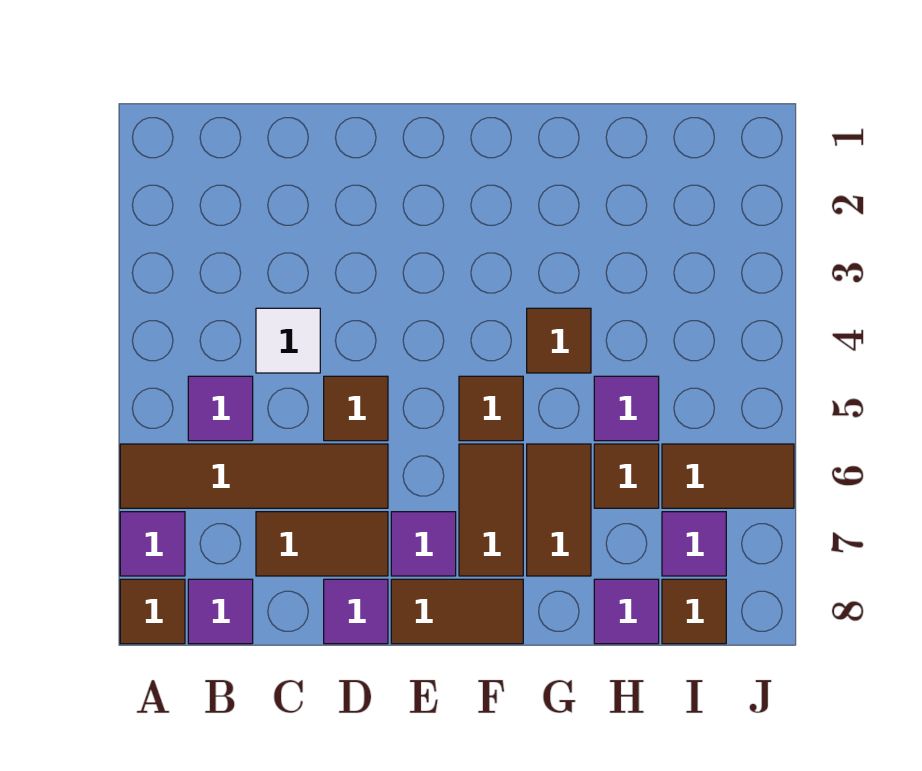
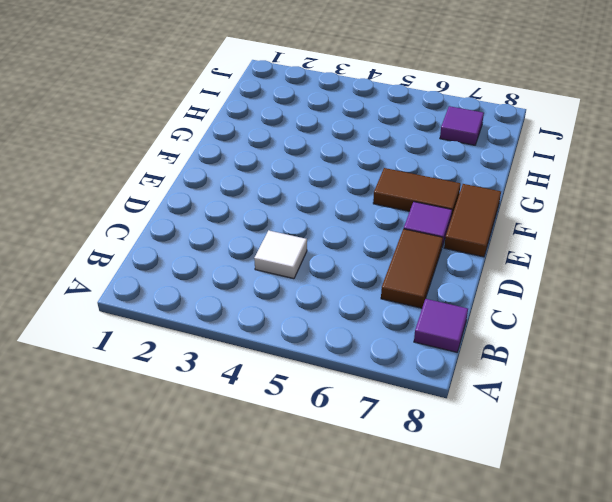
none -> brown 1x4 tile [120,444,388,508]
none -> purple 1x1 tile [120,512,185,576]
none -> brown 1x1 tile [120,579,185,644]

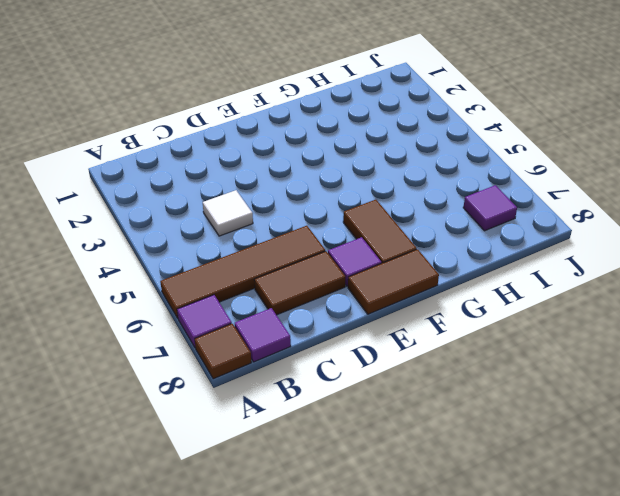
none -> purple 1x1 tile [188,376,253,441]
none -> brown 1x1 tile [324,376,388,441]
none -> purple 1x1 tile [324,579,388,644]

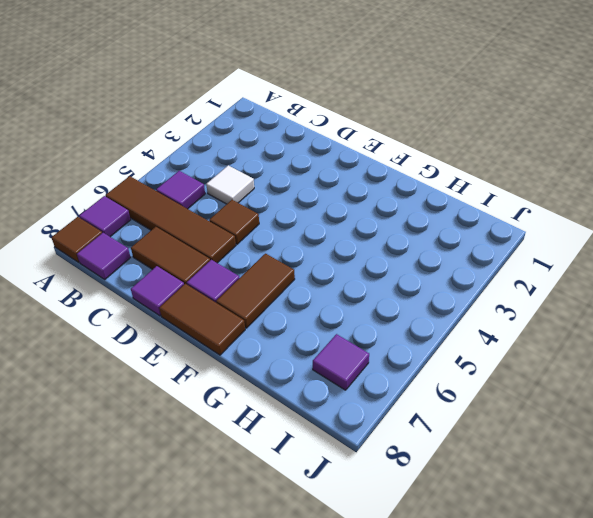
none -> brown 1x1 tile [459,376,523,441]
none -> brown 1x1 tile [527,308,591,373]
none -> brown 1x2 tile [527,444,591,576]

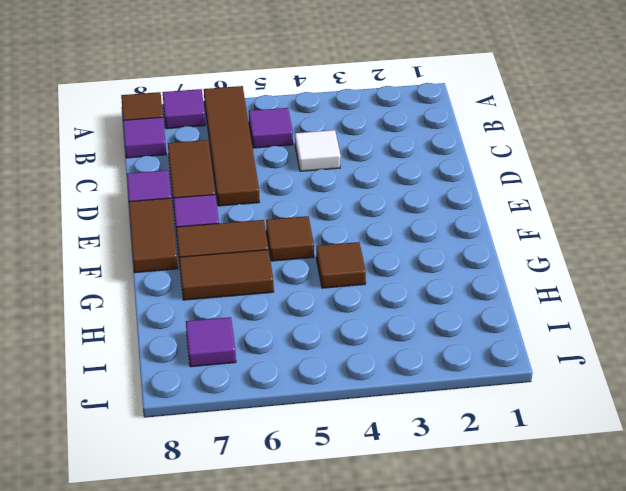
none -> brown 1x1 tile [324,376,388,441]
none -> purple 1x1 tile [594,376,659,441]
none -> brown 1x1 tile [594,444,659,508]

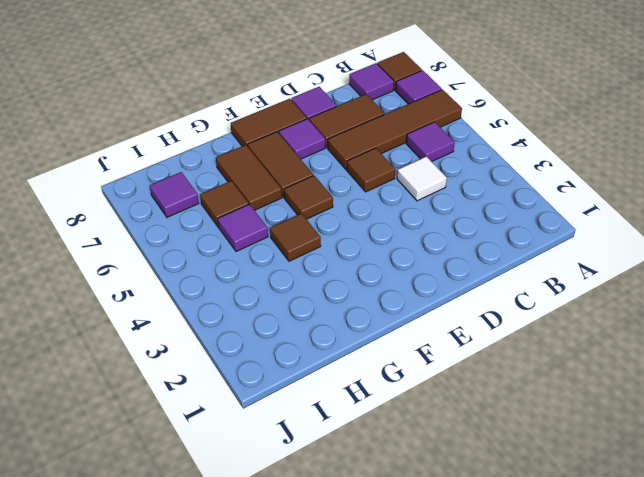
none -> purple 1x1 tile [594,579,659,644]
none -> brown 1x2 tile [662,444,794,508]
none -> brown 1x1 tile [662,579,726,644]

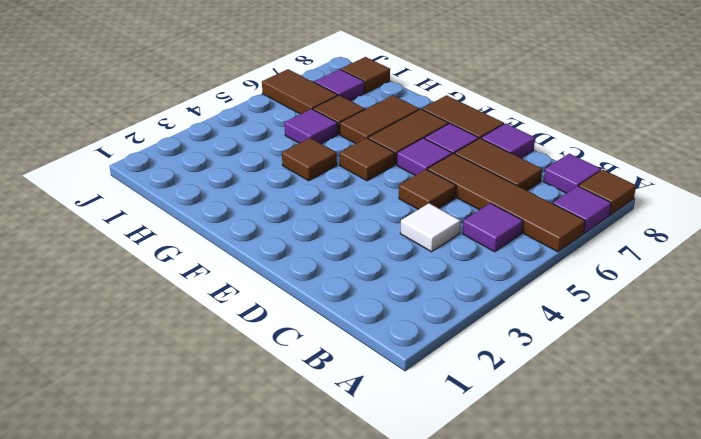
purple 1x1 tile [397,138,452,175] -> purple 1x1 tile moved to [594,579,659,644]

